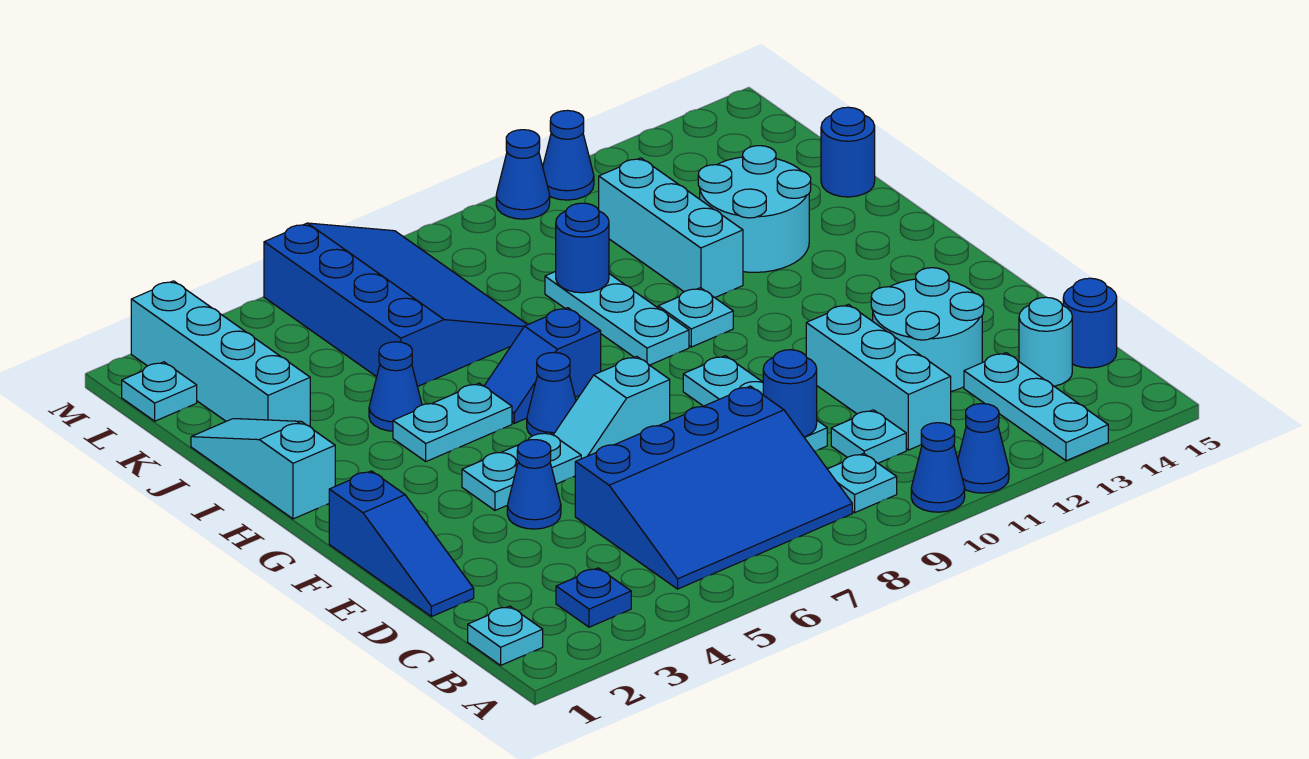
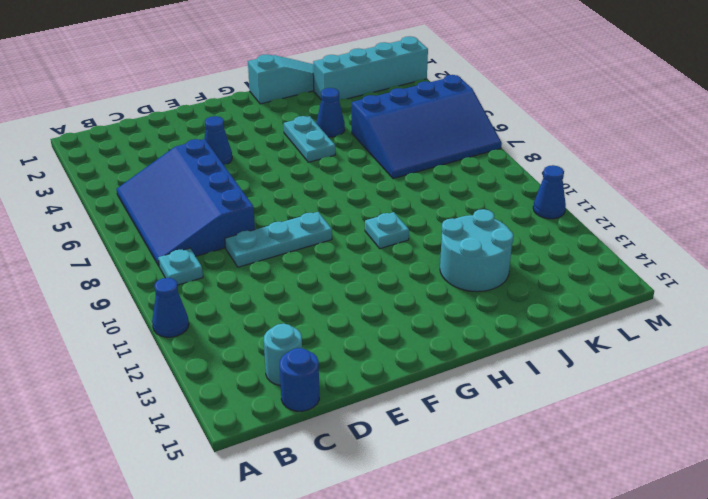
none -> blue 1x1 cone [911,423,965,512]
none -> cyan 1x3 plate [964,353,1108,461]
none -> cyan 1x1 plate [468,606,543,665]
none -> blue 1x1 plate [556,568,631,627]

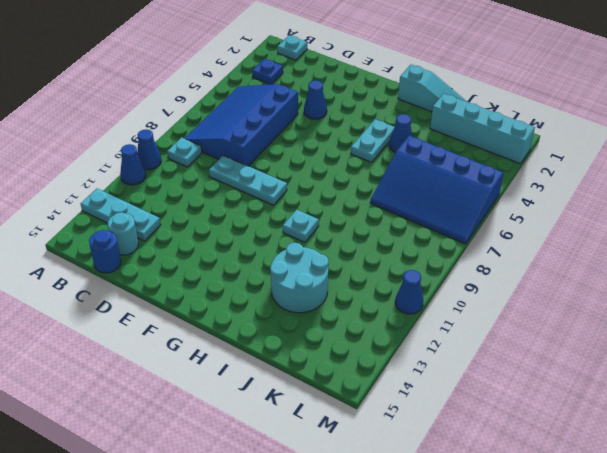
none -> cyan 1x1 plate [831,410,906,463]
none -> cyan 1x3 brick [806,304,951,450]
none -> blue 1x3 slope [329,471,474,617]
none -> cyan 2x2 round brick [871,268,984,391]

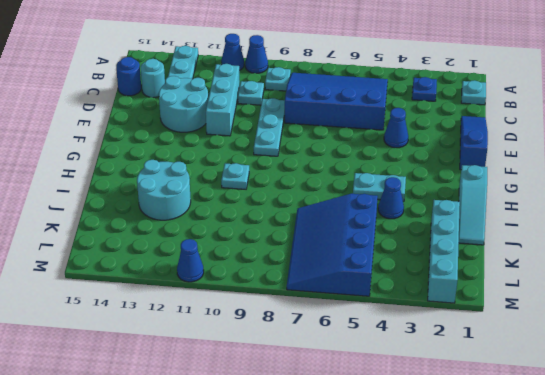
none -> cyan 1x2 plate [462,432,581,510]
none -> cyan 1x2 slope [553,356,670,459]
none -> blue 1x1 cone [527,353,576,436]
none -> blue 1x2 slope [484,308,601,423]

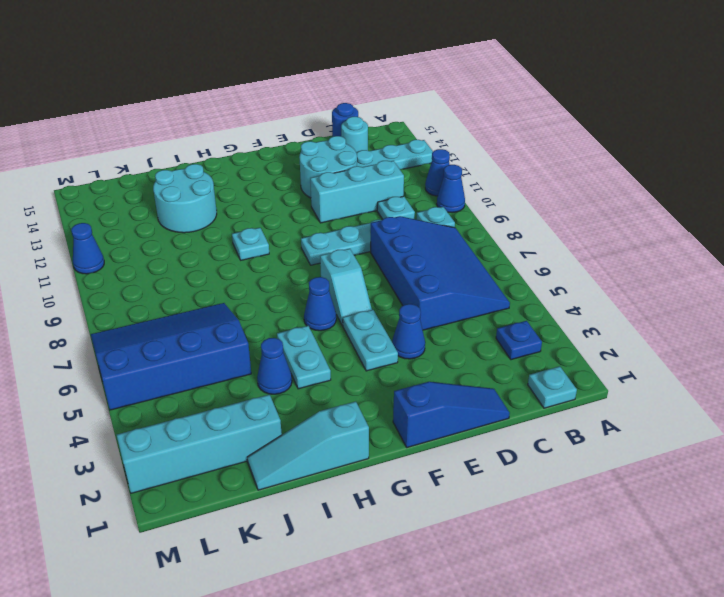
none -> blue 1x2 slope [484,308,601,423]
none -> cyan 1x3 plate [545,271,689,365]
none -> cyan 1x3 brick [599,158,743,298]
none -> blue 1x1 round brick [821,107,875,197]

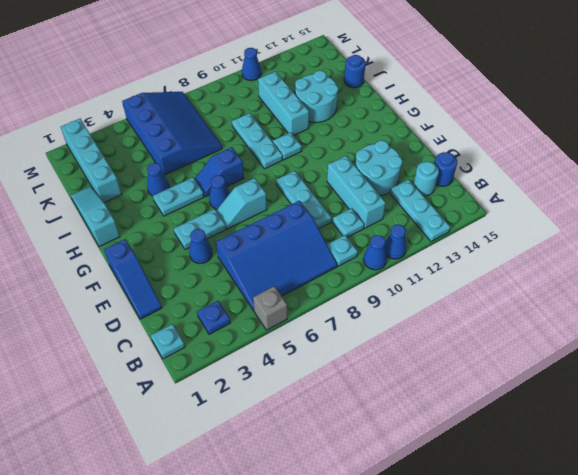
grey 1x1 brick [253,286,287,330] -> none
none -> cyan 1x1 plate [122,362,197,421]
none -> blue 1x1 cone [496,130,550,219]
none -> blue 1x1 round brick [763,350,817,437]
none -> blue 1x1 round brick [556,203,609,293]

